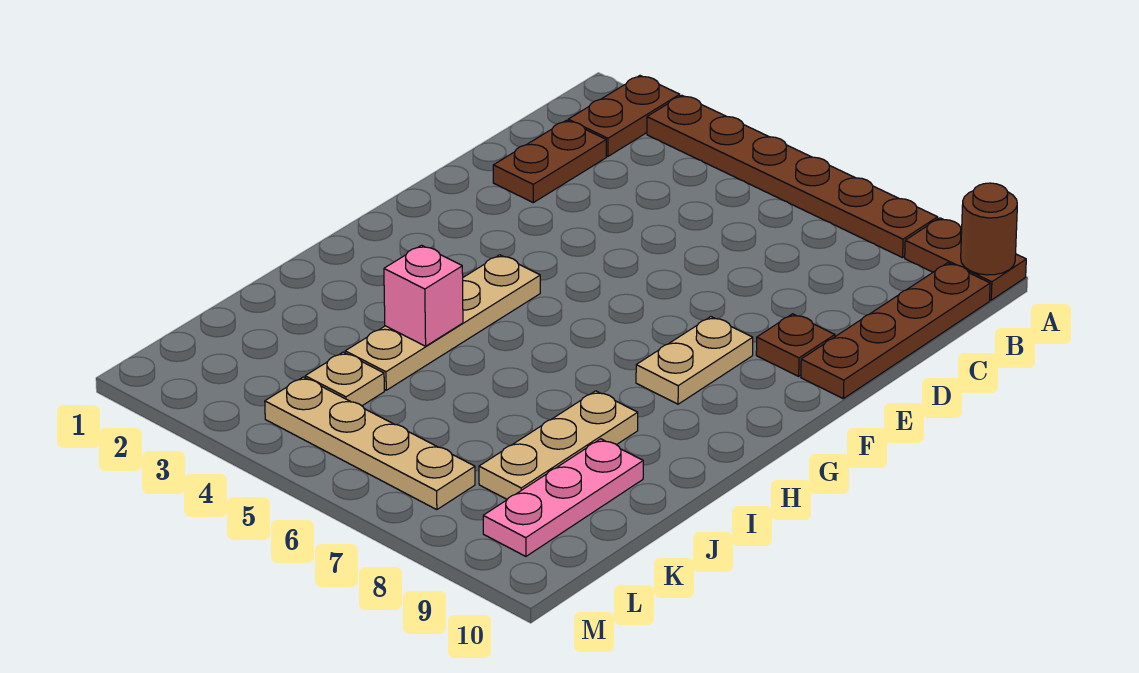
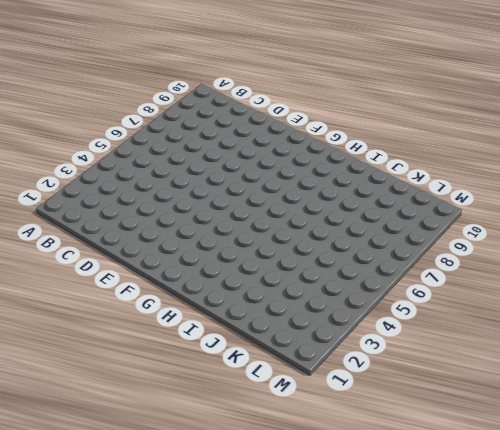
none -> brown 1x2 plate [568,76,680,156]
none -> brown 1x6 plate [647,95,938,258]
none -> brown 1x2 plate [905,218,1026,300]

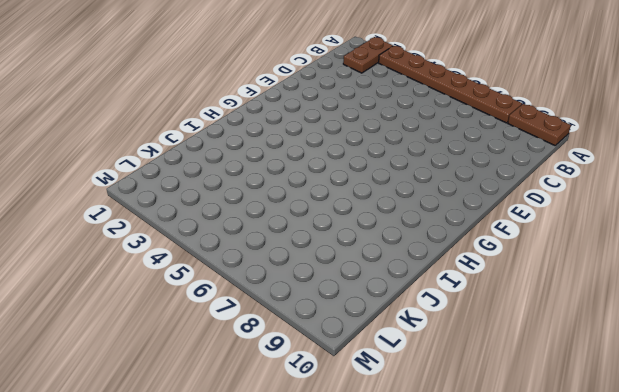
none -> brown 1x4 plate [801,263,990,399]
none -> brown 1x2 plate [493,120,606,203]
none -> brown 1x1 plate [756,314,835,376]

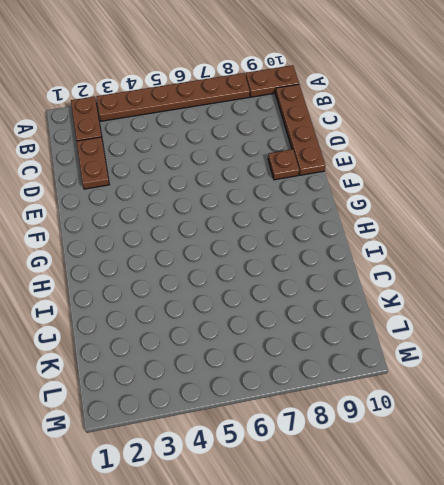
none -> tan 1x2 plate [636,317,753,404]
none -> tan 1x4 plate [345,255,540,390]
none -> tan 1x3 plate [479,391,638,499]

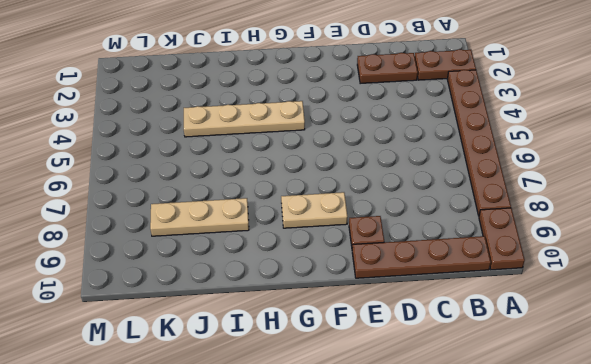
none -> pink 1x3 plate [483,439,643,556]
none -> tan 1x1 plate [305,352,384,406]
none -> tan 1x4 plate [265,377,475,510]

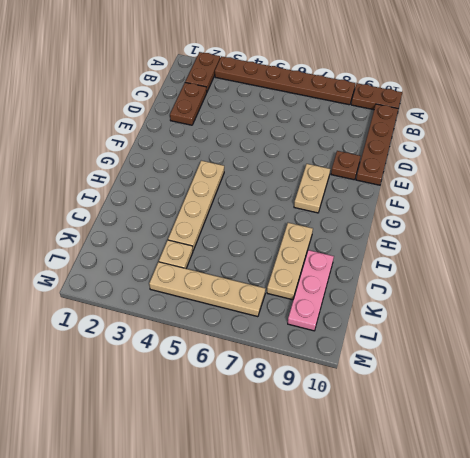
none -> brown 1x1 round brick [961,183,1017,275]
none -> pink 1x1 brick [384,245,463,346]

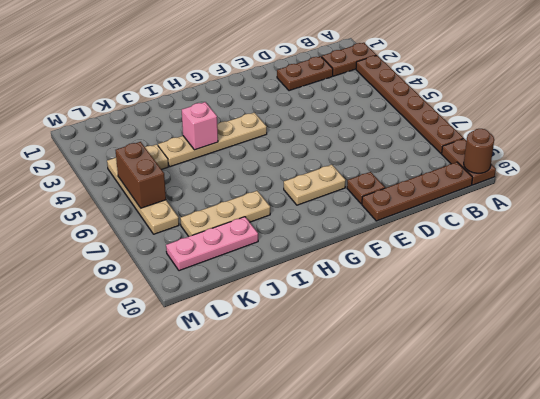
brown 1x2 brick [115,142,166,208] -> none

